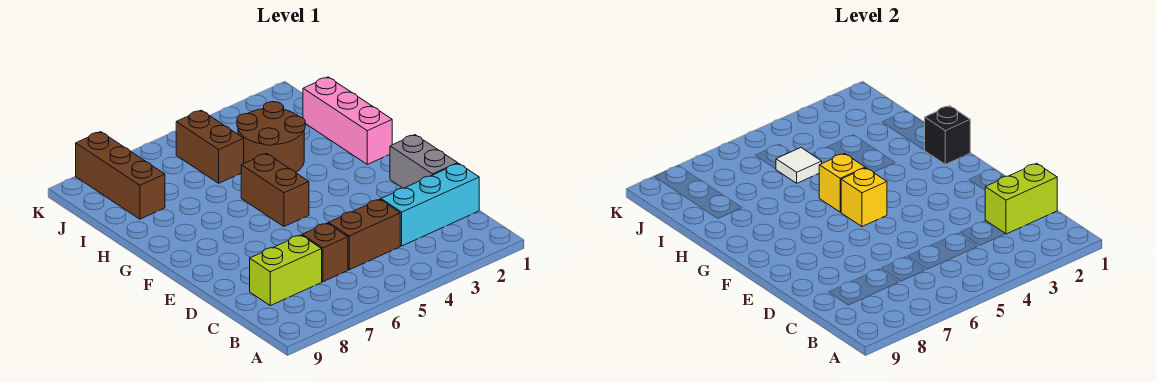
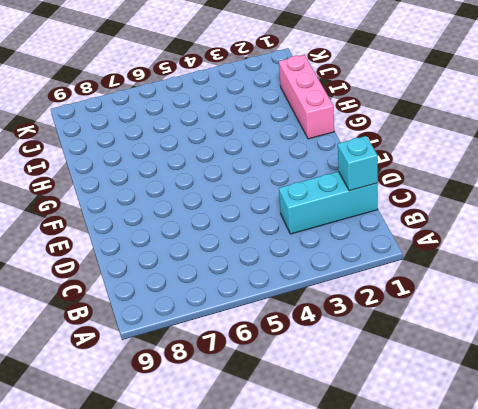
cyan 1x1 brick [338,136,378,191] -> lime 1x2 brick [985,163,1057,234]
none -> brown 1x2 brick [328,199,400,270]
none -> brown 1x1 brick [302,223,348,282]
none -> lime 1x2 brick [250,235,322,306]

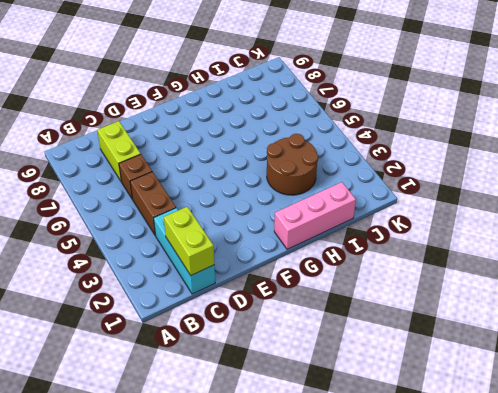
none -> grey 1x2 brick [390,135,458,188]
none -> brown 1x2 brick [241,154,309,227]
none -> brown 1x2 brick [176,110,244,183]

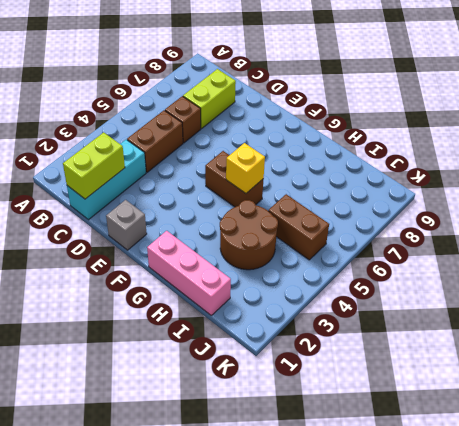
grey 1x1 brick [106,200,147,250] -> grey 1x2 brick [390,135,458,188]
none -> brown 1x3 brick [76,132,165,219]
none -> yellow 1x1 brick [841,168,887,227]
none -> black 1x1 brick [925,106,970,164]

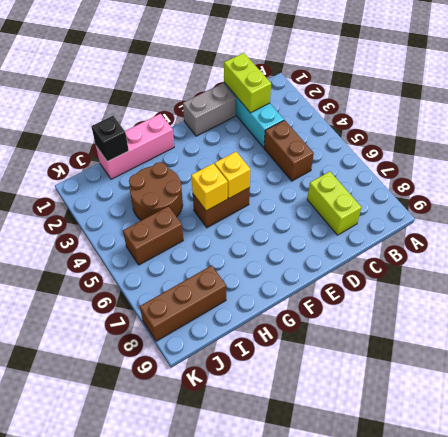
black 1x1 brick [91,116,129,162] -> black 1x1 brick moved to [925,106,970,164]
none -> brown 1x1 brick [302,223,348,282]
none -> white 1x1 tile [776,148,822,183]

